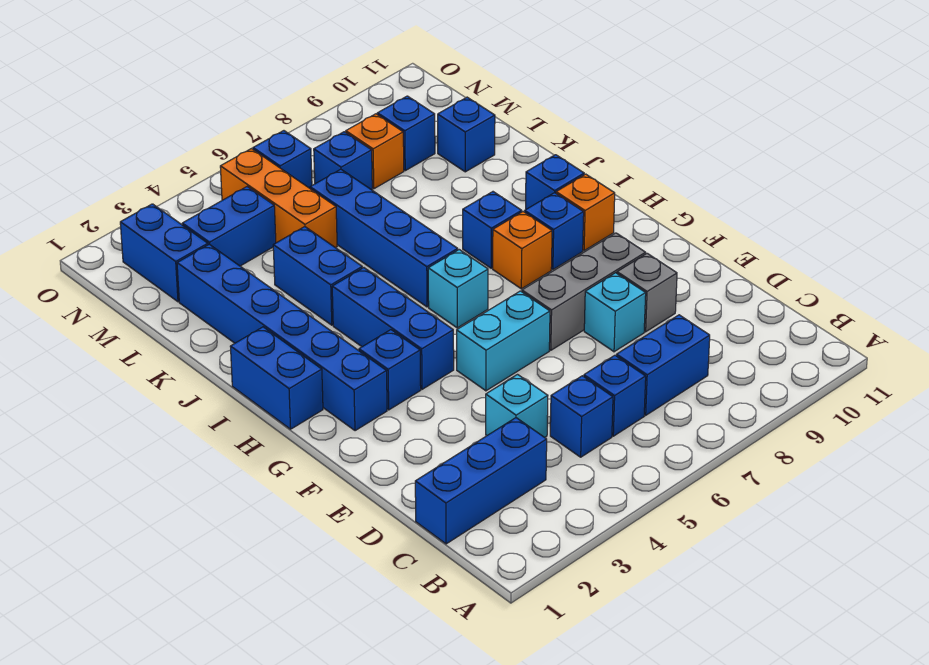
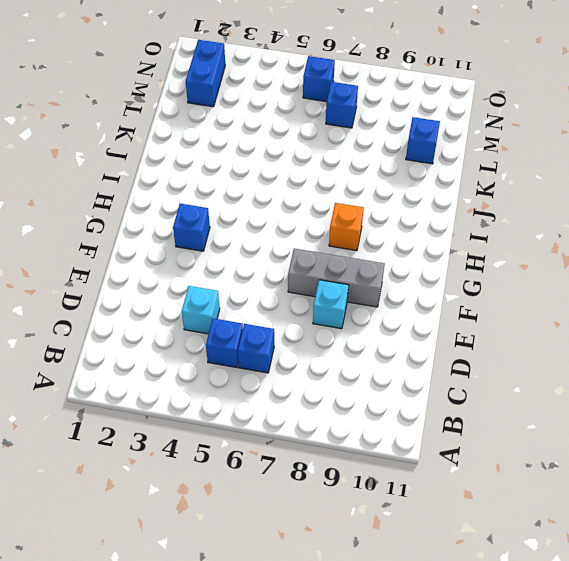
none -> blue 1x3 brick [415,418,547,544]
none -> blue 1x2 brick [616,315,710,415]
none -> grey 1x1 brick [617,253,677,332]

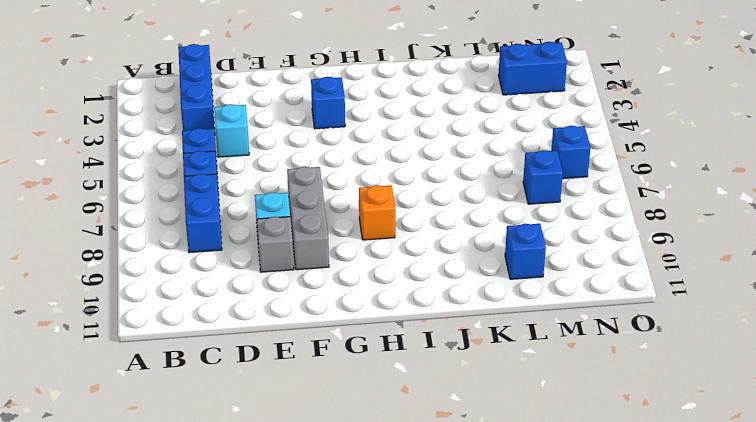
none -> cyan 1x2 brick [457,291,550,391]
none -> blue 1x6 brick [177,244,387,431]
none -> blue 1x3 brick [332,268,454,389]

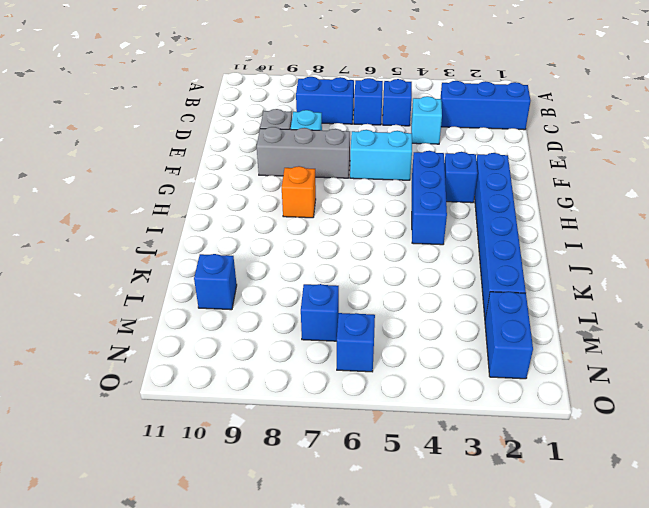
none -> blue 1x2 brick [230,327,323,429]
none -> cyan 1x1 brick [428,250,488,328]
none -> blue 1x1 brick [525,193,584,270]

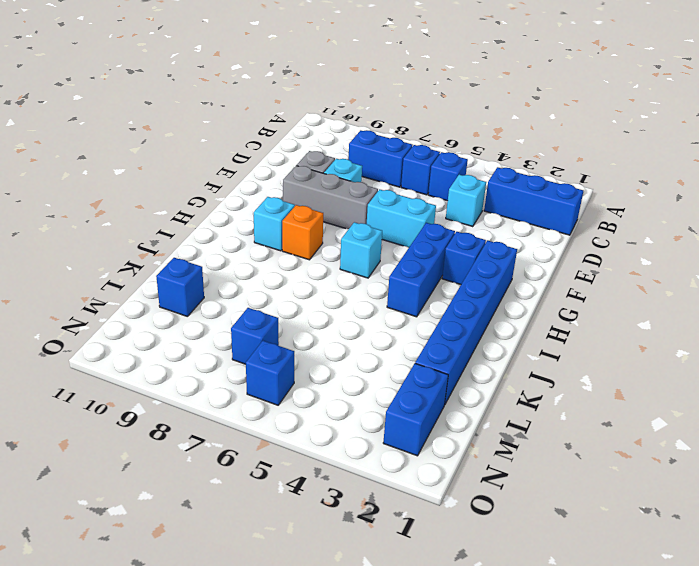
cyan 1x1 brick [254,197,295,251] -> blue 1x1 brick [525,193,584,270]
none -> blue 1x2 brick [230,327,323,429]
none -> orange 1x1 brick [556,174,615,251]
none -> blue 1x4 brick [310,169,458,307]

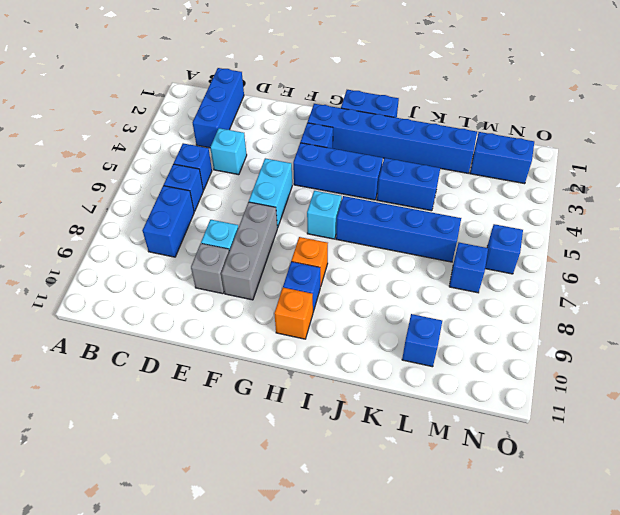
none -> blue 1x1 brick [463,192,522,268]
none -> blue 1x1 brick [526,155,584,209]
none -> orange 1x3 brick [220,149,337,248]

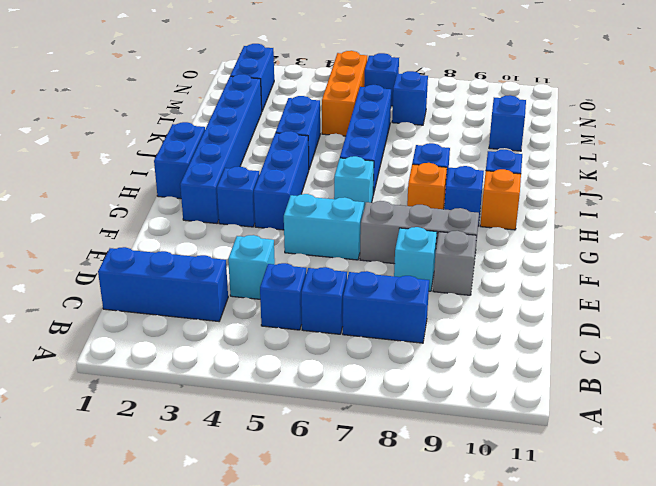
none -> blue 1x2 brick [182,187,276,266]
none -> orange 1x1 brick [346,114,404,189]
none -> blue 1x1 brick [377,96,435,171]

